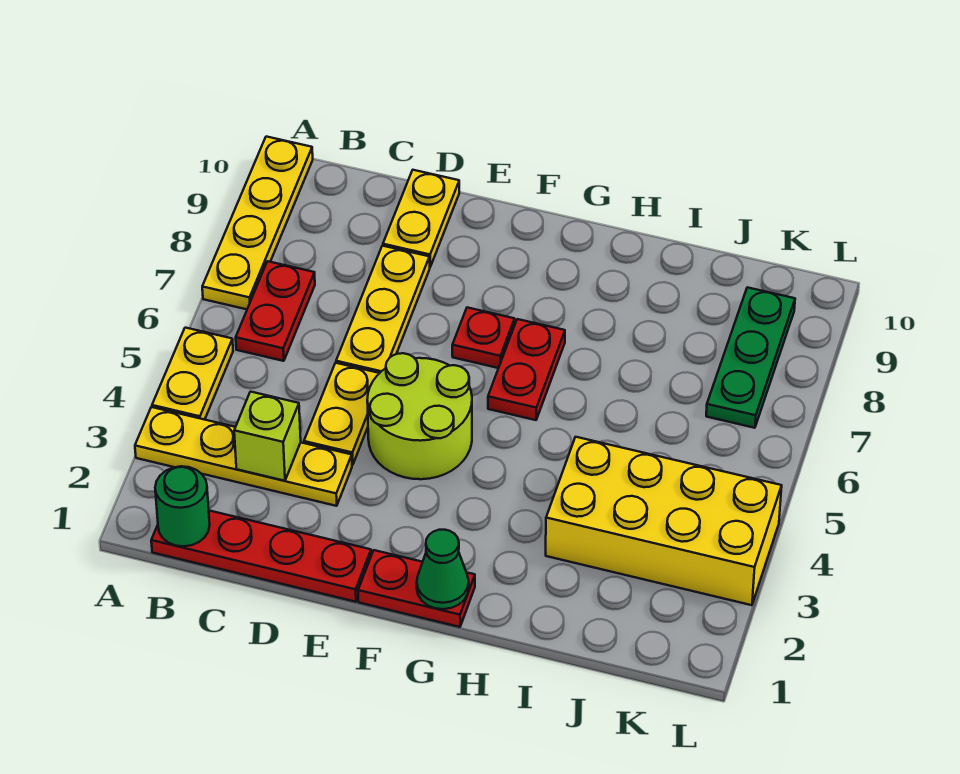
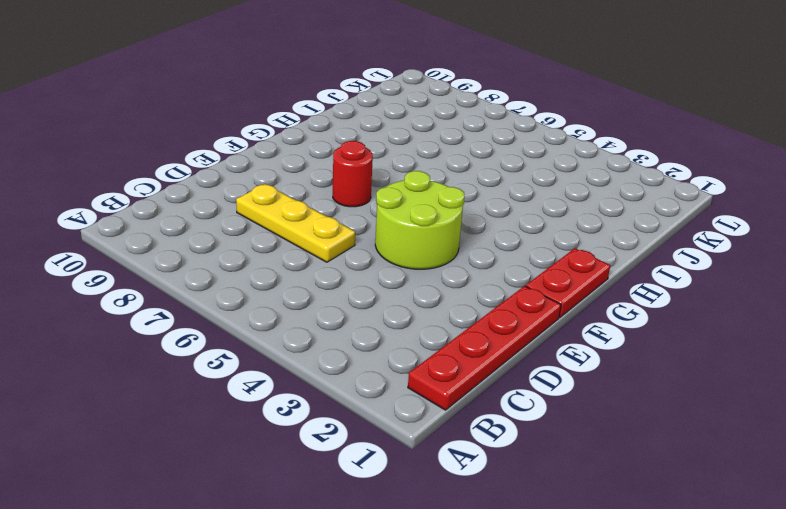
red 1x1 round brick [333,141,373,207] -> red 1x1 plate [452,307,515,368]
none -> yellow 1x4 plate [135,407,352,506]
none -> yellow 1x2 plate [152,328,233,420]
none -> yellow 1x4 plate [202,137,313,309]

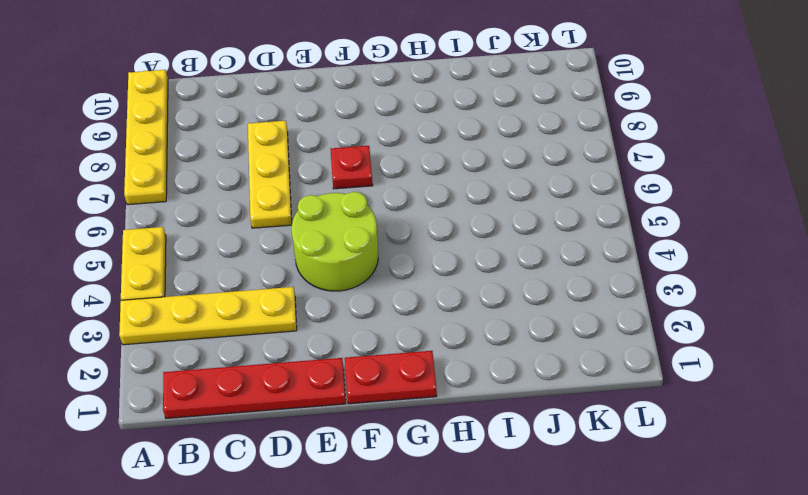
none -> red 1x2 plate [236,261,315,361]
none -> yellow 1x2 plate [304,363,379,465]
none -> yellow 1x2 plate [383,170,459,267]

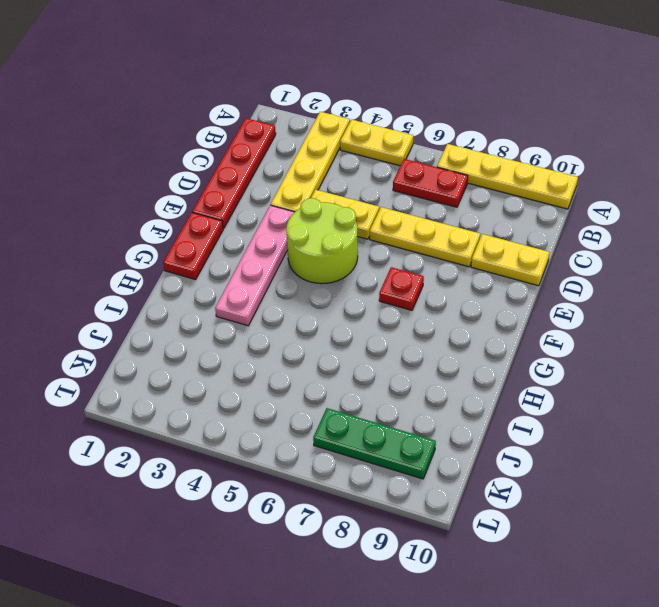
pink 1x4 plate [215,205,294,326] -> none
none -> red 1x2 plate [488,319,565,420]
none -> yellow 2x4 brick [546,437,782,605]
none -> green 1x1 round brick [155,466,210,546]

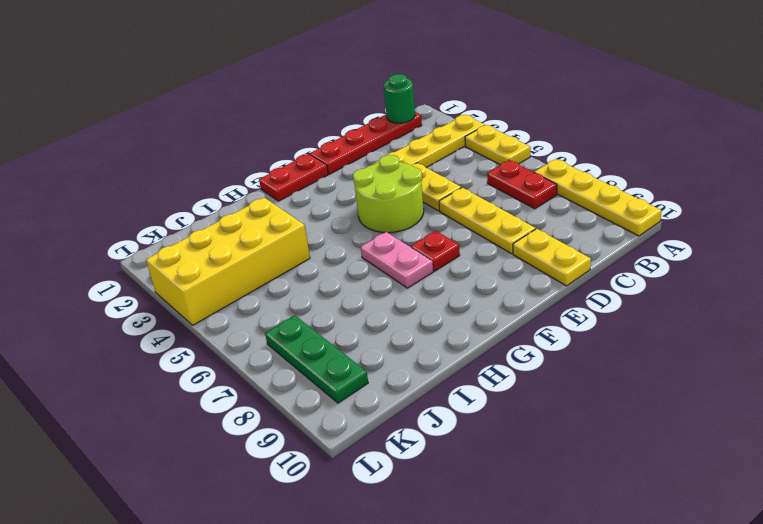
pink 1x2 plate [361,232,433,288] -> red 1x2 plate [488,319,565,420]
none -> lime 1x1 brick [234,392,301,481]
none -> green 1x1 cone [417,530,469,609]

